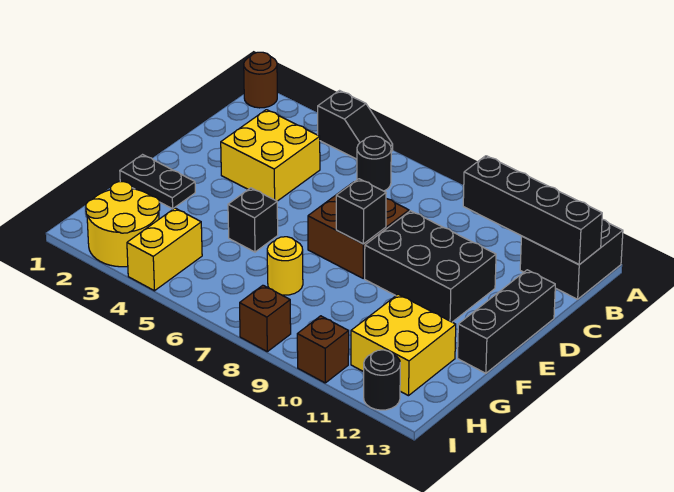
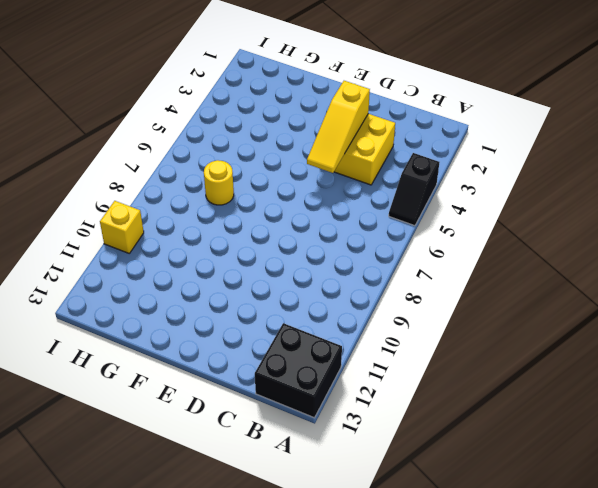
yellow 1x3 slope [307,81,370,173] -> none
yellow 1x1 brick [100,201,144,253] -> brown 1x1 brick [297,316,349,383]
none -> brown 1x1 round brick [244,52,277,108]
none -> black 1x1 round brick [357,136,391,191]
none -> brown 2x2 brick [308,182,409,278]

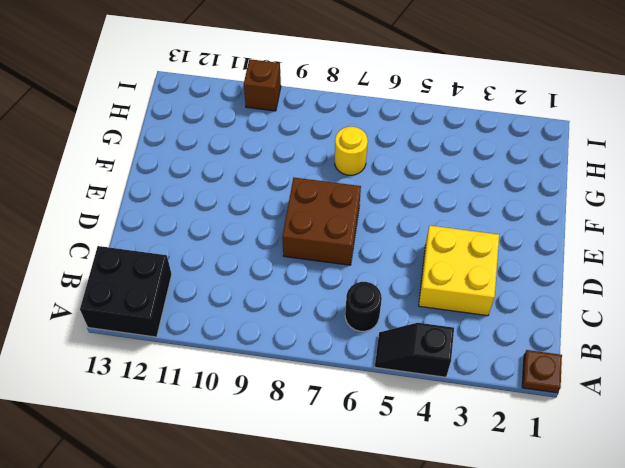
brown 1x1 plate [522,350,562,393] -> brown 1x1 round brick [244,52,277,108]
none -> black 2x3 brick [365,211,496,322]
none -> black 1x3 brick [458,270,555,373]
none -> black 1x2 plate [120,155,195,209]

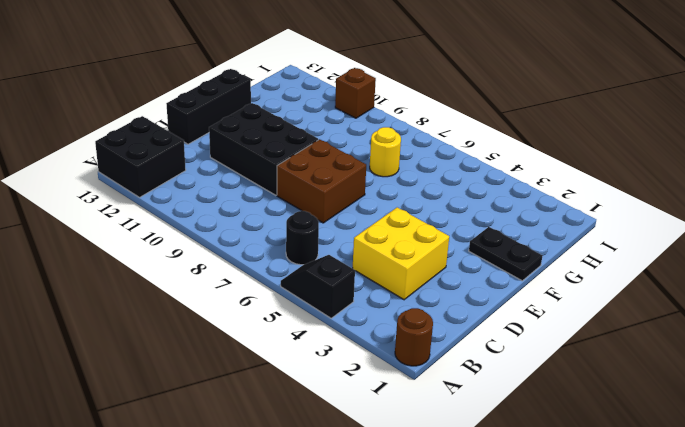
none -> black 1x1 brick [228,188,278,252]
none -> yellow 2x2 brick [351,294,456,396]
none -> yellow 2x2 round brick [86,182,160,267]

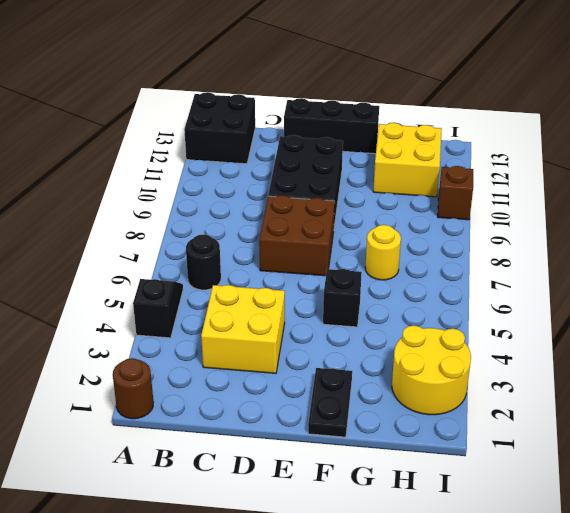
none -> yellow 1x2 brick [127,208,202,291]
none -> brown 1x1 brick [240,285,291,352]
none -> black 1x1 round brick [364,350,400,410]

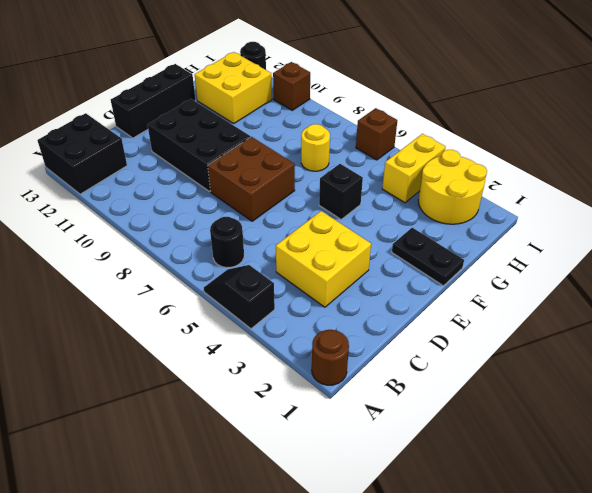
brown 1x1 brick [356,108,397,160] -> brown 1x1 brick moved to [240,285,291,352]
none -> black 1x4 brick [463,156,602,265]
none -> black 1x1 brick [336,179,386,244]

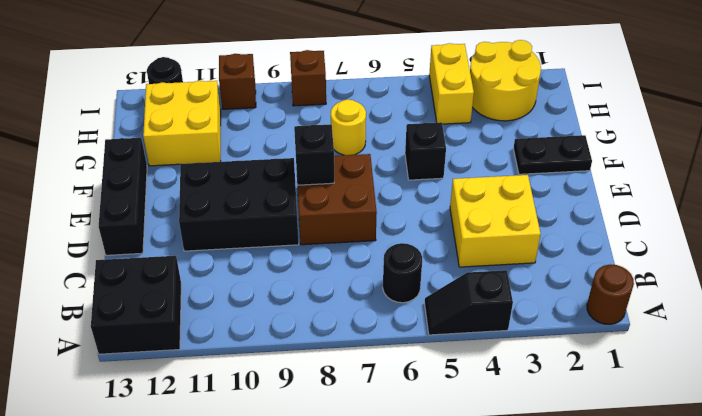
none -> black 1x4 brick [463,156,602,265]

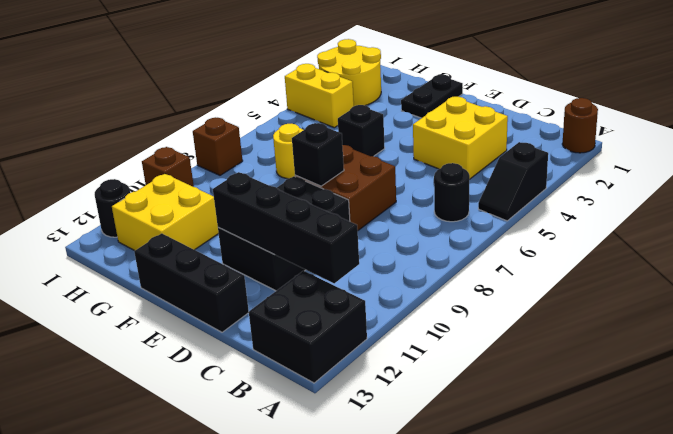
black 1x4 brick [213,172,359,283] -> black 1x4 brick turned to [463,156,602,265]

